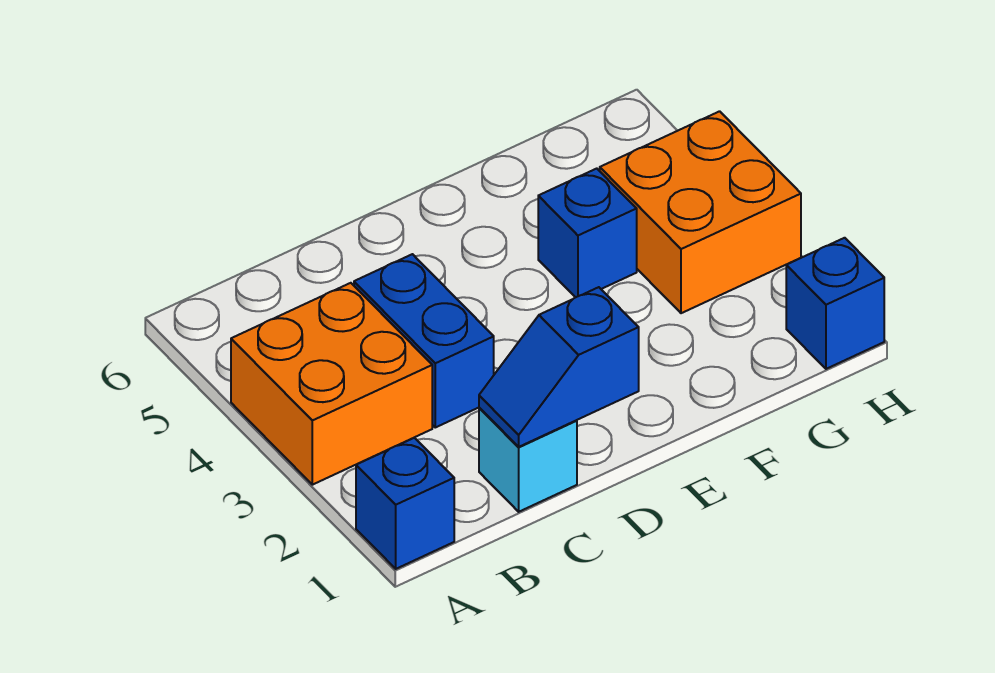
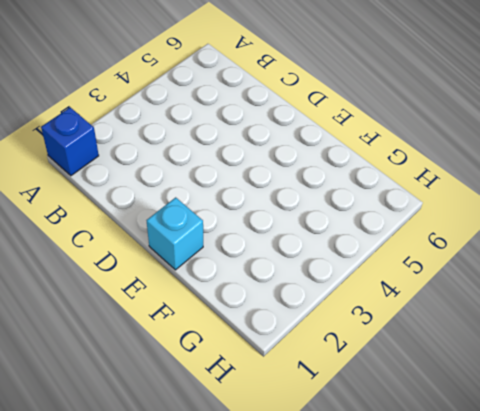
cyan 1x1 brick [147,197,203,270] -> cyan 1x1 brick moved to [479,408,577,512]
none -> orange 2x2 brick [231,283,432,485]
none -> blue 1x2 brick [354,254,494,427]

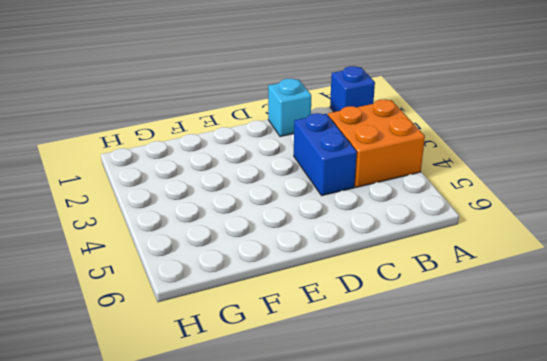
none -> blue 1x1 brick [538,169,637,297]
none -> orange 2x2 brick [600,111,801,313]

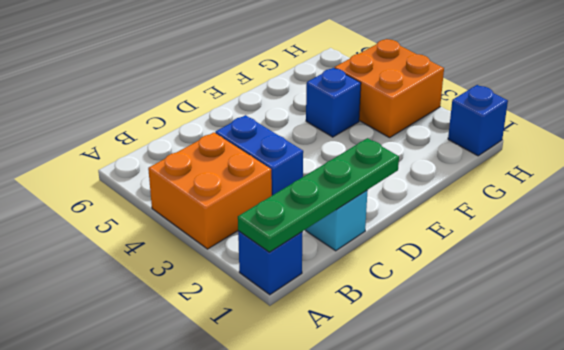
green 1x4 plate [238,138,399,252] -> blue 1x2 slope [479,287,639,447]

